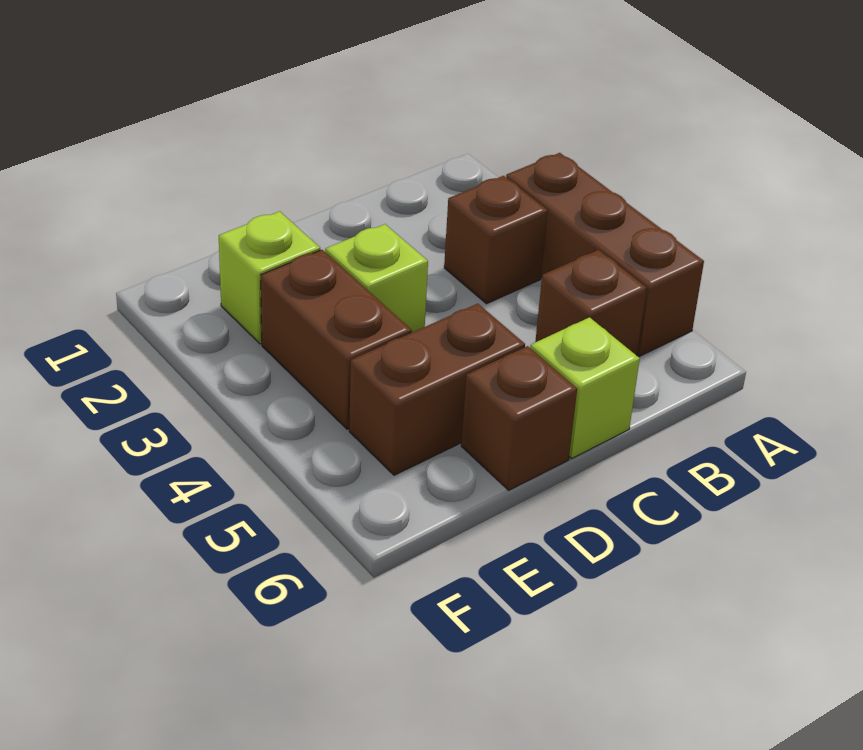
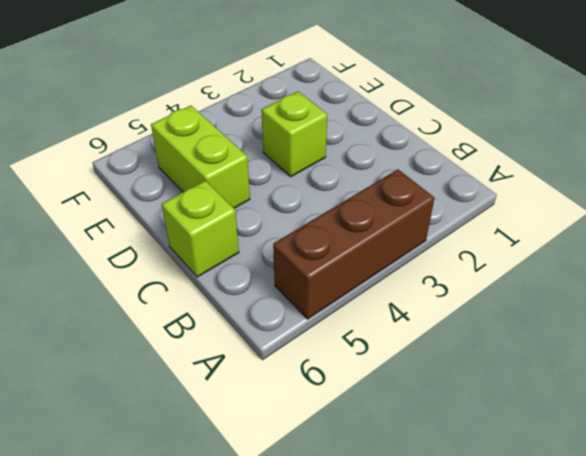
lime 1x2 brick [151,106,250,208] -> brown 1x2 brick [349,304,525,475]
none -> brown 1x1 brick [444,176,548,304]
none -> brown 1x1 brick [535,250,647,355]

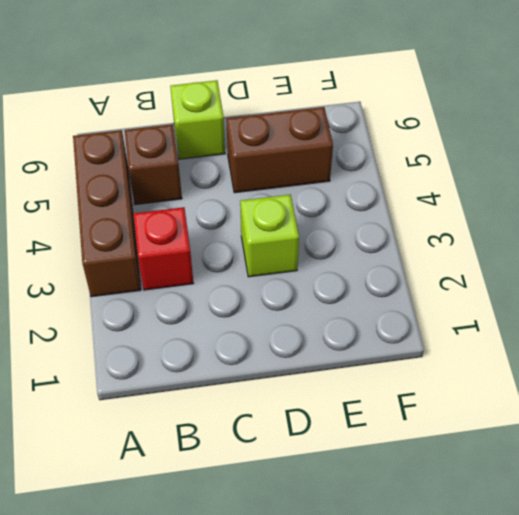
red 1x1 brick [133,207,193,290] -> brown 1x1 brick [444,176,548,304]
none -> brown 1x1 brick [461,346,577,490]
none -> lime 1x1 brick [219,211,320,344]

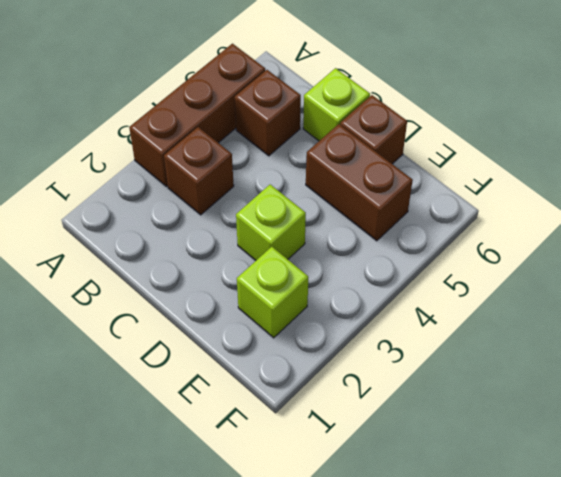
none -> brown 1x2 brick [261,250,412,429]

